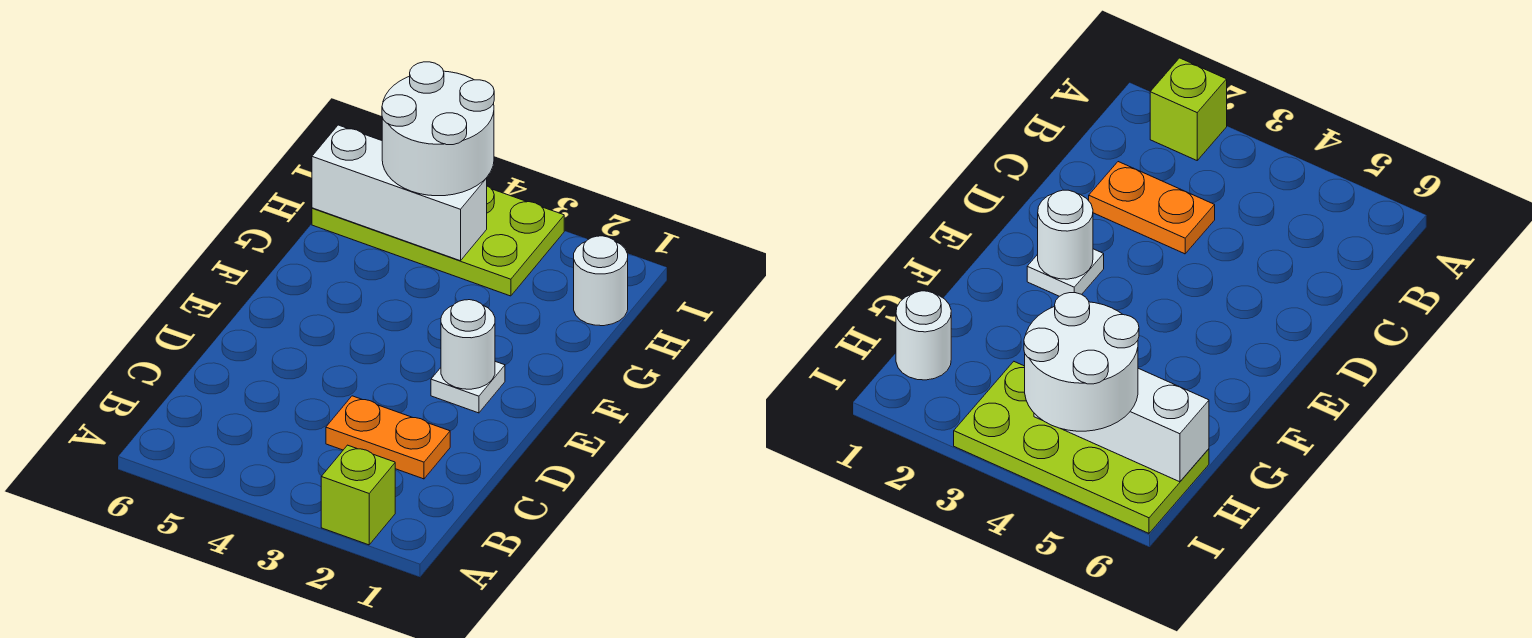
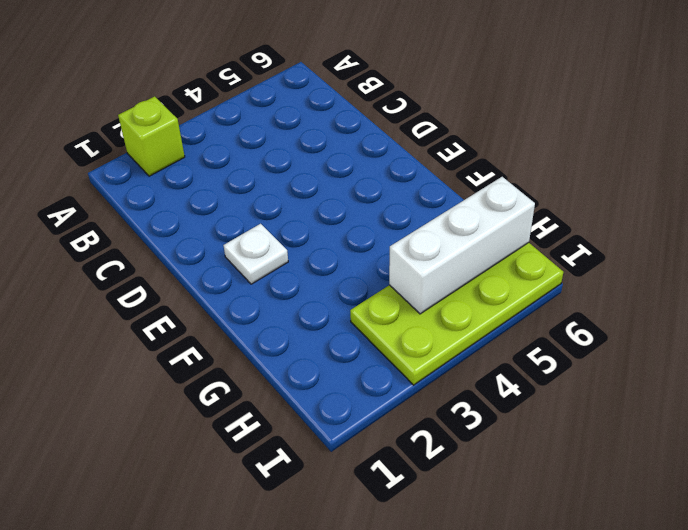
none -> orange 1x2 plate [326,396,450,479]
none -> white 1x1 round brick [574,236,628,326]

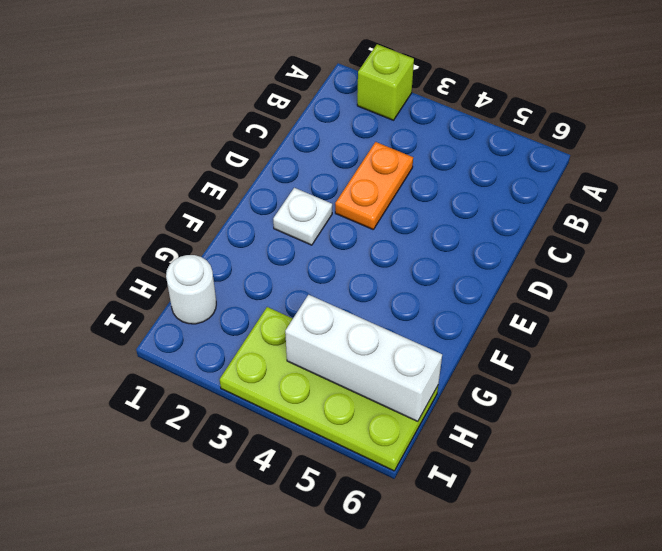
orange 1x2 plate [335,142,413,230] -> orange 1x2 plate turned to [326,396,450,479]
none -> white 1x1 round brick [441,300,495,389]
none -> white 2x2 round brick [382,62,494,196]

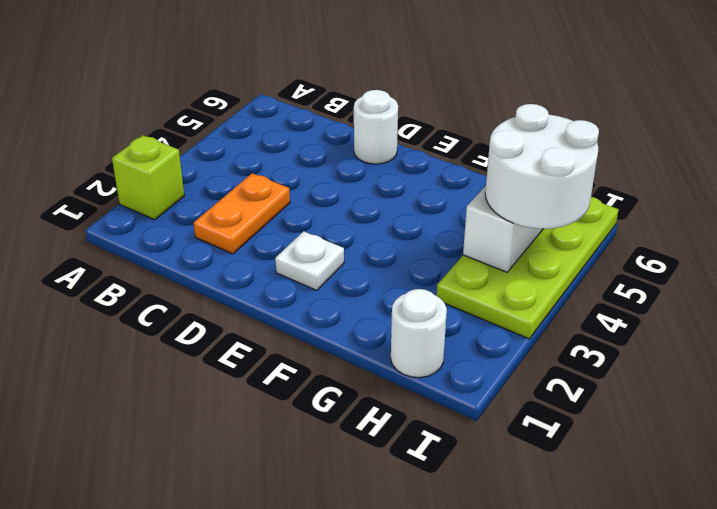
white 1x1 round brick [354,90,398,164] -> white 1x1 round brick moved to [441,300,495,389]

